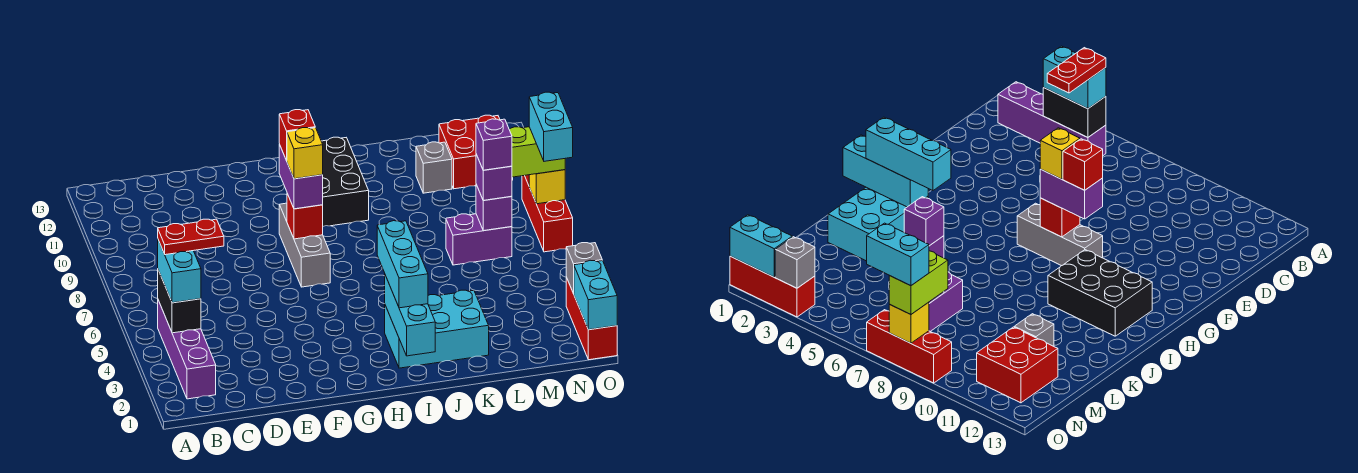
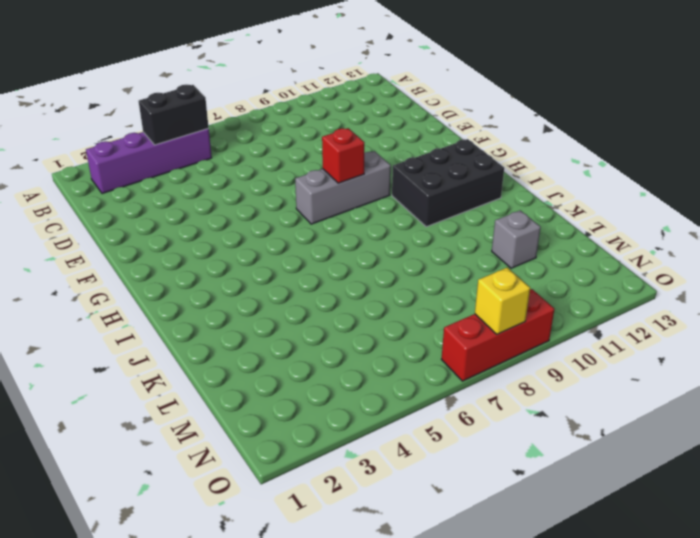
none -> cyan 2x3 brick [385,290,489,368]
none -> purple 1x2 brick [446,214,512,265]
none -> red 2x2 brick [439,115,513,189]

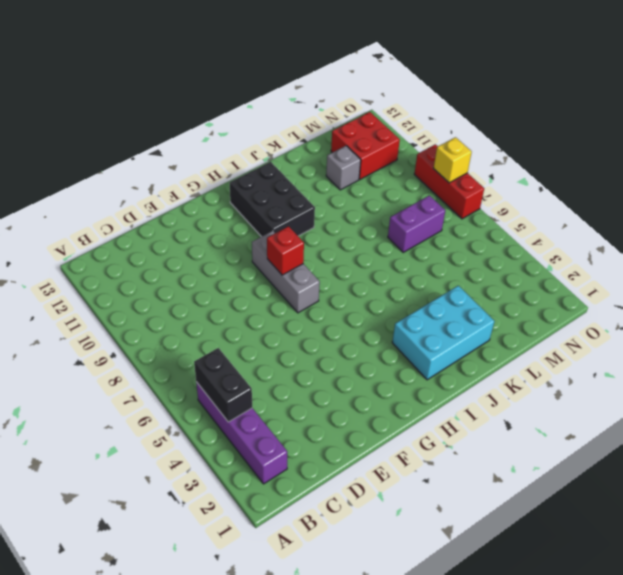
none -> red 1x3 brick [566,277,617,360]
none -> cyan 1x3 brick [385,275,435,356]
none -> purple 1x1 brick [476,185,512,231]

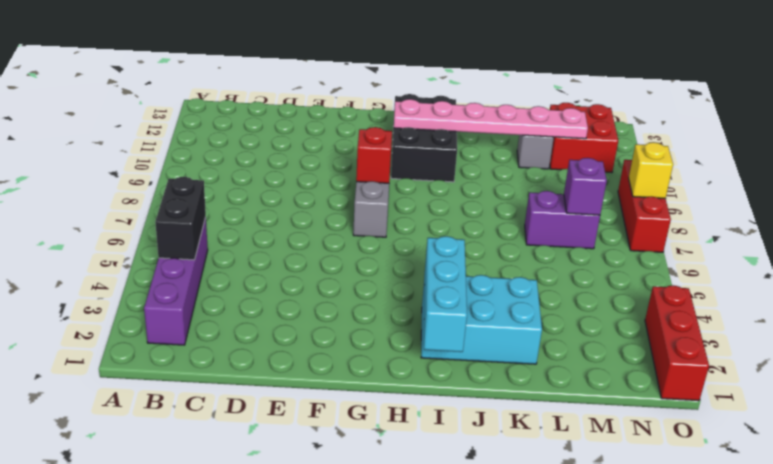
pink 1x6 plate [394,99,588,139] -> none
none -> cyan 1x2 brick [574,260,617,330]
none -> grey 1x1 brick [566,243,602,293]
none -> cyan 1x2 brick [158,240,201,303]

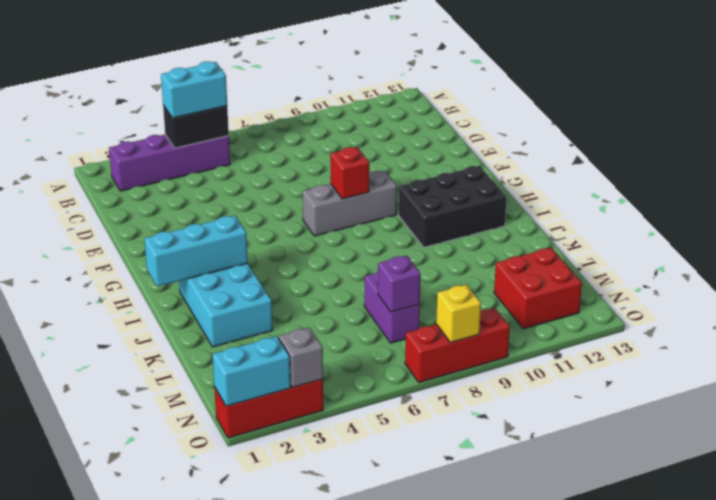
none -> grey 1x1 brick [416,142,452,193]
none -> purple 1x2 brick [279,144,323,209]
none -> cyan 1x3 brick [377,221,428,308]

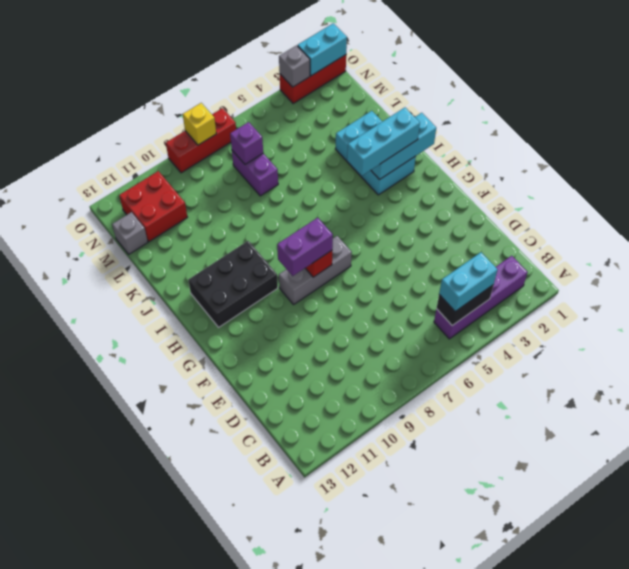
grey 1x1 brick [112,212,148,254] -> grey 1x1 brick moved to [416,142,452,193]
none -> purple 1x1 brick [476,154,512,200]
none -> lime 1x2 brick [509,127,565,177]
none -> red 1x2 plate [158,219,224,255]

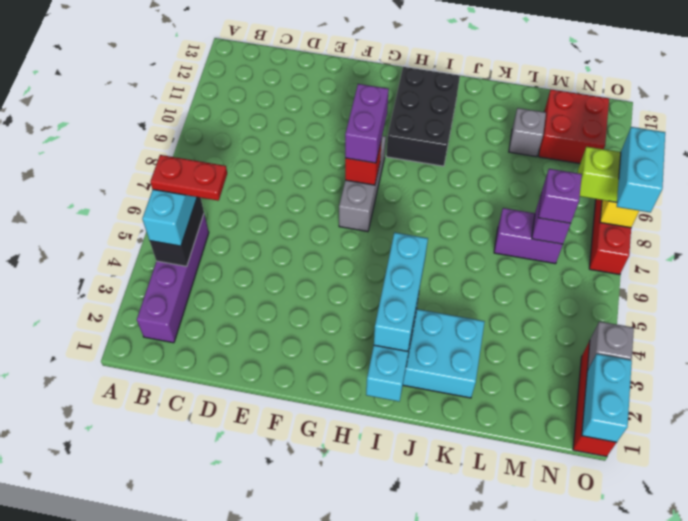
none -> yellow 1x1 brick [287,128,323,179]
none -> red 1x1 brick [279,110,315,160]
none -> purple 1x1 brick [476,119,512,170]

